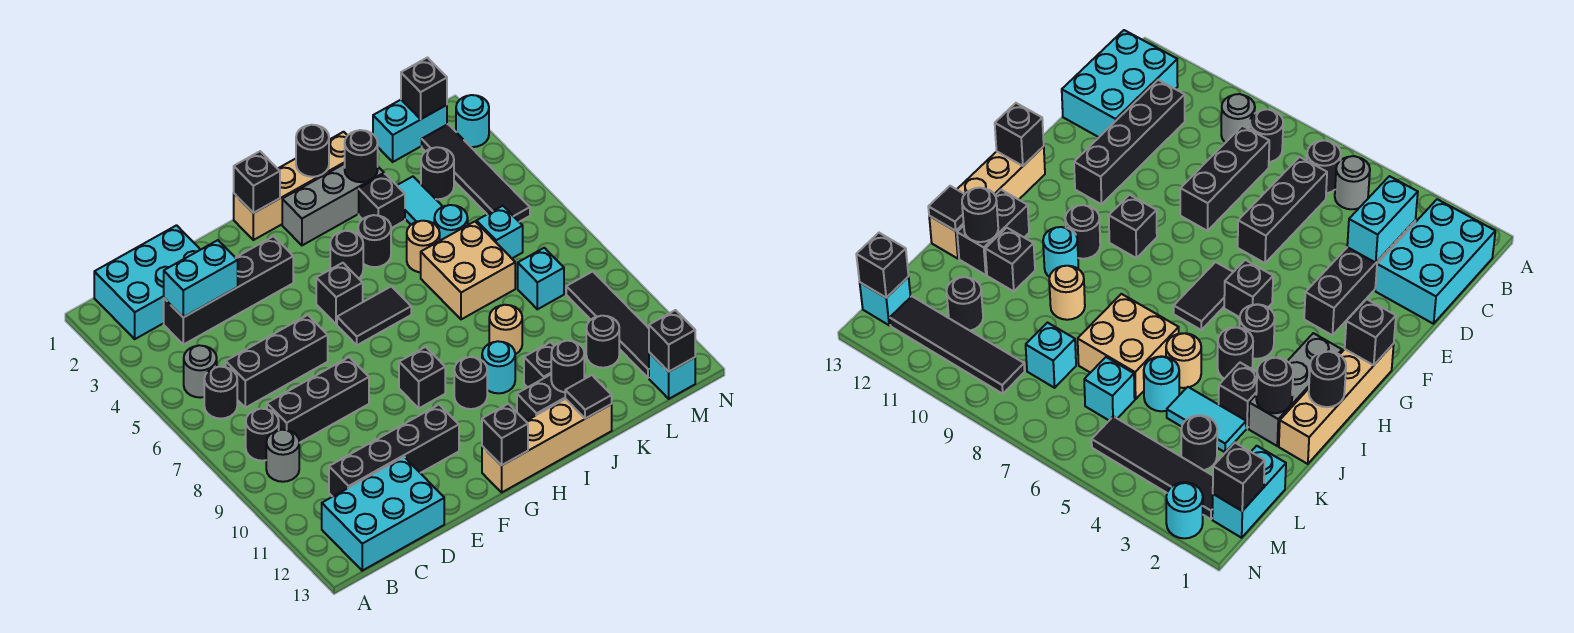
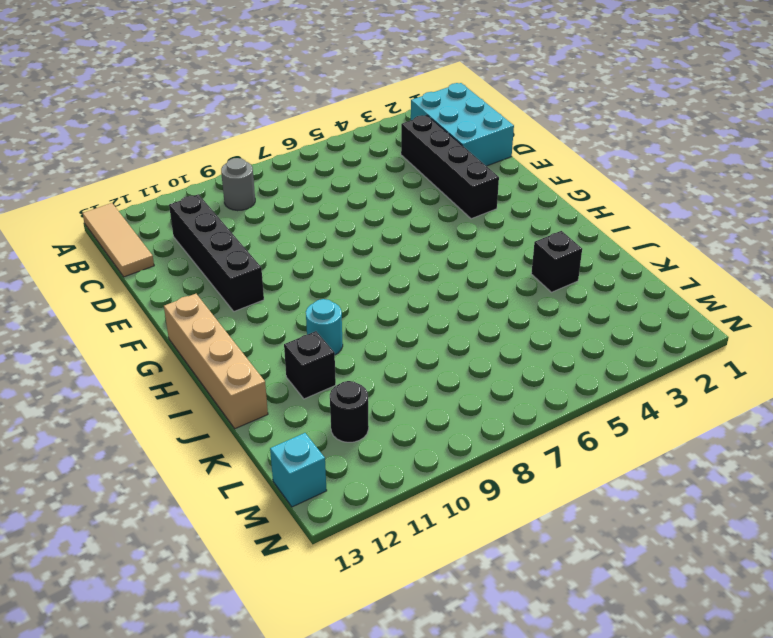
tan 1x3 tile [83,203,154,277] -> cyan 2x3 brick [322,457,444,571]
none -> grey 1x1 round brick [184,345,217,398]
none -> black 1x1 round brick [204,367,237,419]
none -> black 1x1 round brick [246,409,279,461]
none -> black 1x3 brick [226,315,328,408]

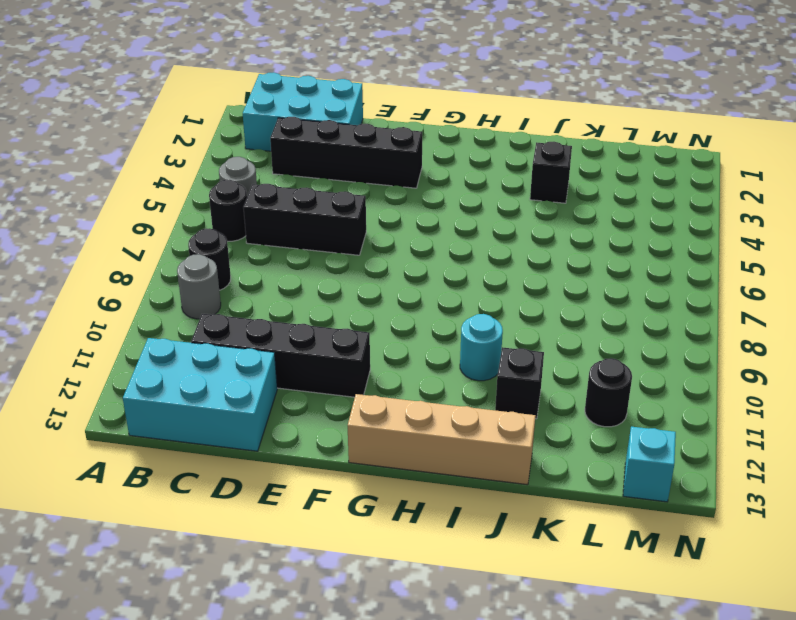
none -> black 1x3 brick [267,357,369,443]
none -> tan 1x4 brick [234,132,348,240]
none -> black 1x1 brick [316,263,363,324]
none -> black 1x2 tile [337,286,411,345]

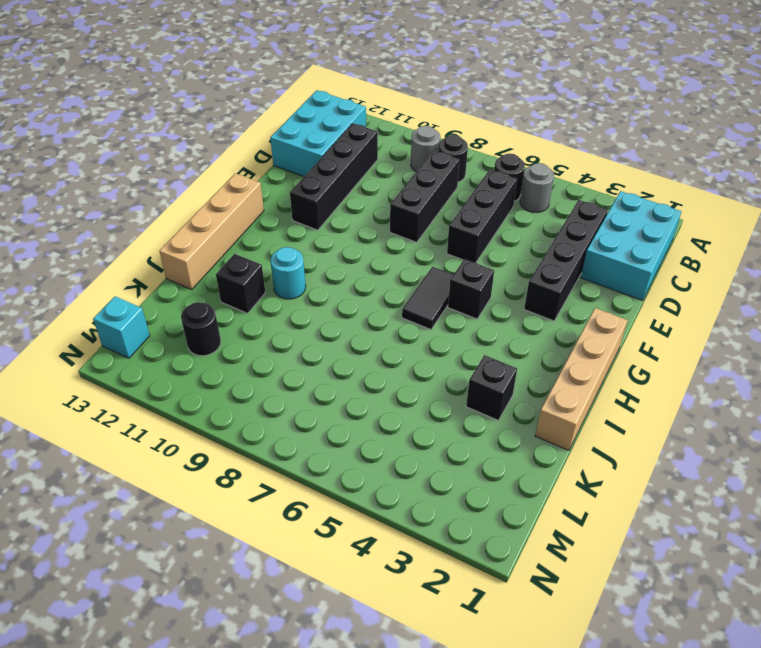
none -> black 1x1 brick [399,347,445,408]
none -> grey 1x3 brick [282,164,384,245]
none -> black 1x1 round brick [330,231,363,278]
none -> black 1x1 round brick [454,357,487,409]

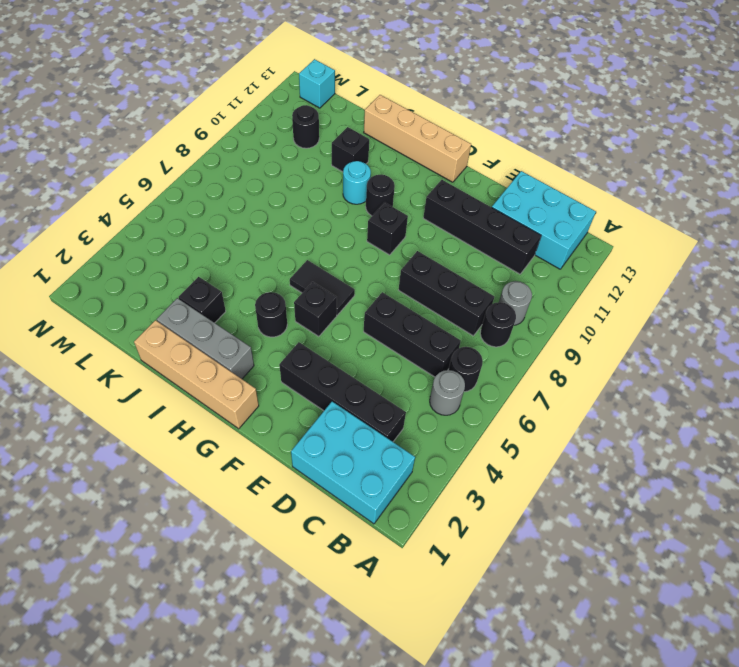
none -> black 1x1 round brick [358,215,391,267]
none -> black 1x2 brick [517,375,586,421]
none -> tan 1x1 round brick [407,221,440,272]
none -> tan 2x2 brick [421,221,515,319]

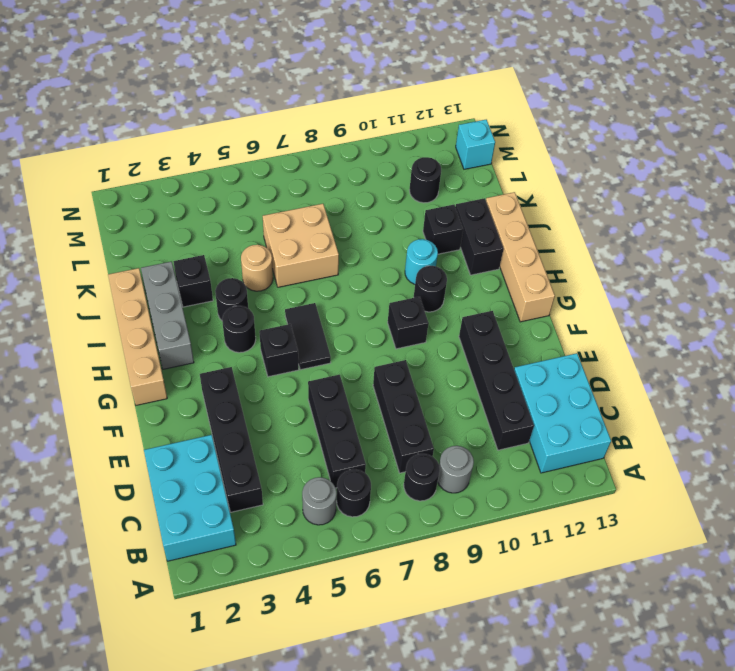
none -> tan 1x1 round brick [489,305,522,354]
none -> cyan 1x2 tile [397,177,443,225]
none -> cyan 1x1 round brick [434,205,468,241]
none -> cyan 1x2 brick [373,100,447,162]

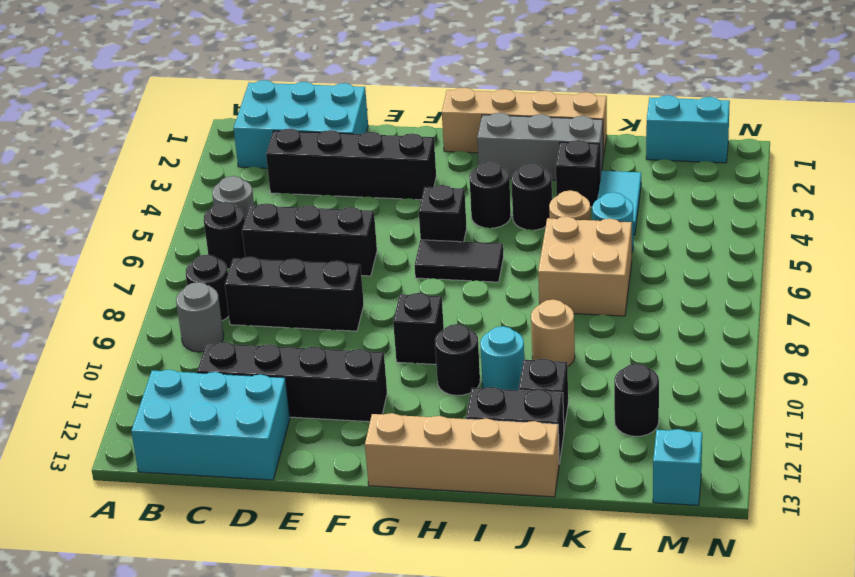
none -> black 1x1 round brick [421,147,454,199]
none -> cyan 1x1 brick [476,206,523,258]
none -> cyan 1x1 brick [518,248,564,309]
none -> black 1x4 tile [422,124,530,222]

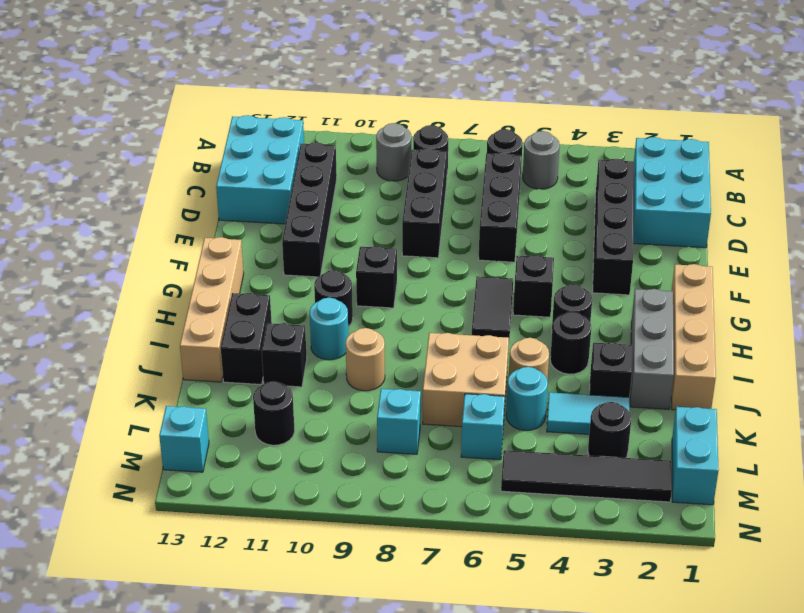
none -> black 1x4 tile [566,271,649,378]
none -> cyan 1x1 round brick [456,95,489,147]
none -> cyan 1x2 brick [164,240,238,317]
none -> black 1x1 brick [234,151,280,213]

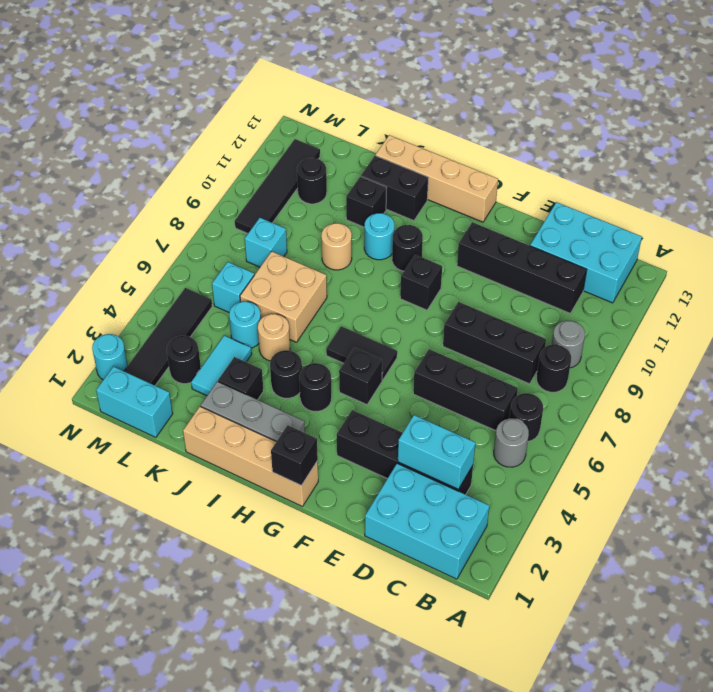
none -> cyan 1x1 brick [649,352,695,399]
none -> black 1x1 brick [482,404,528,465]
none -> black 1x1 round brick [296,125,329,177]
none -> black 1x1 round brick [345,130,378,182]

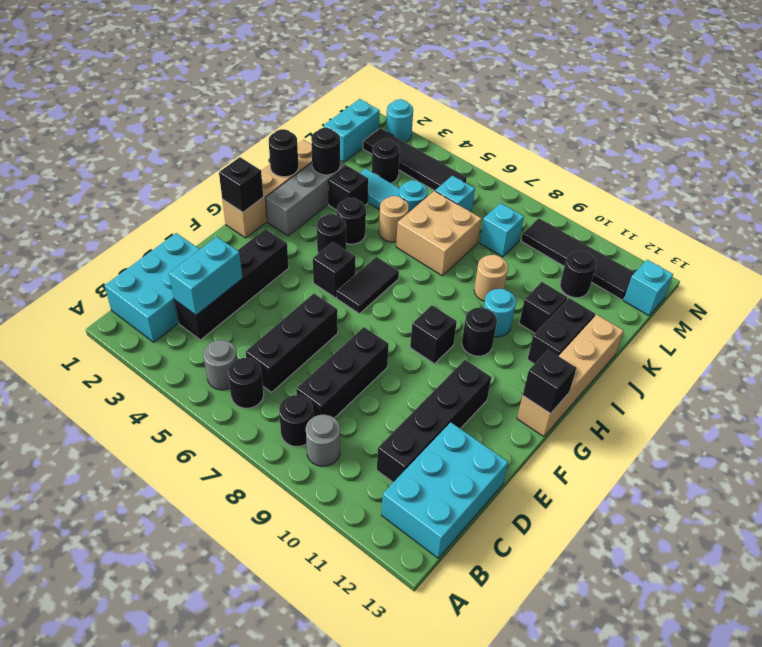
none -> black 1x1 round brick [551,341,584,392]
none -> black 1x1 tile [565,375,612,419]
none -> black 1x1 brick [401,58,447,119]
none -> black 1x1 brick [649,310,695,372]

